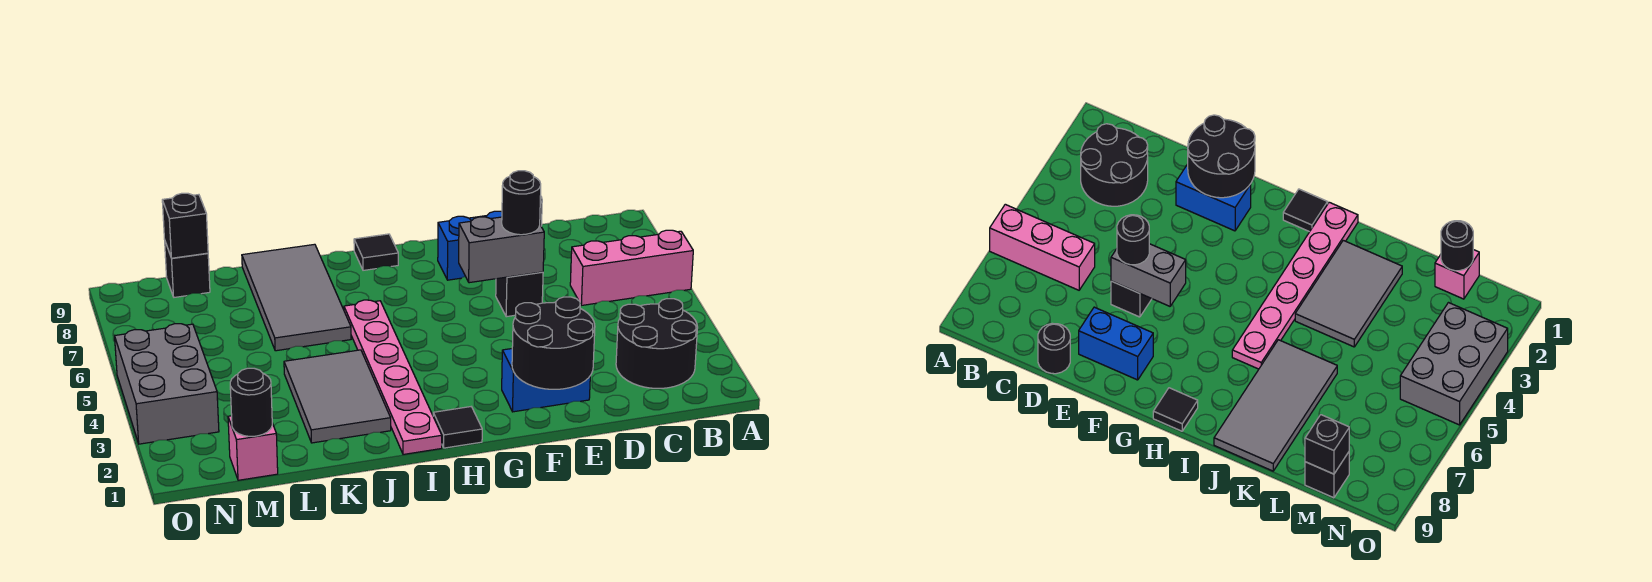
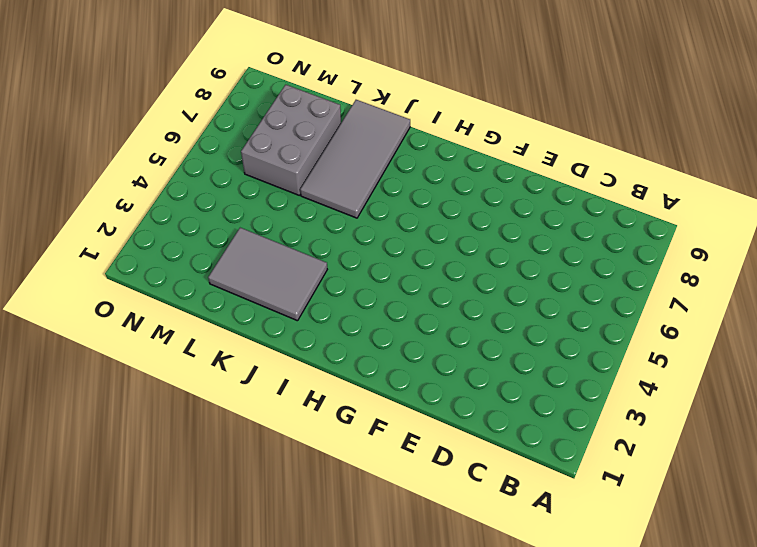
grey 2x3 tile [208,228,327,321] -> grey 2x3 tile turned to [284,350,391,443]
grey 2x3 brick [241,85,341,196] -> grey 2x3 brick moved to [115,324,219,444]
none -> pink 1x3 brick [570,230,693,305]
none -> black 2x2 round brick [616,299,698,388]
none -> black 1x1 round brick [1038,323,1070,374]

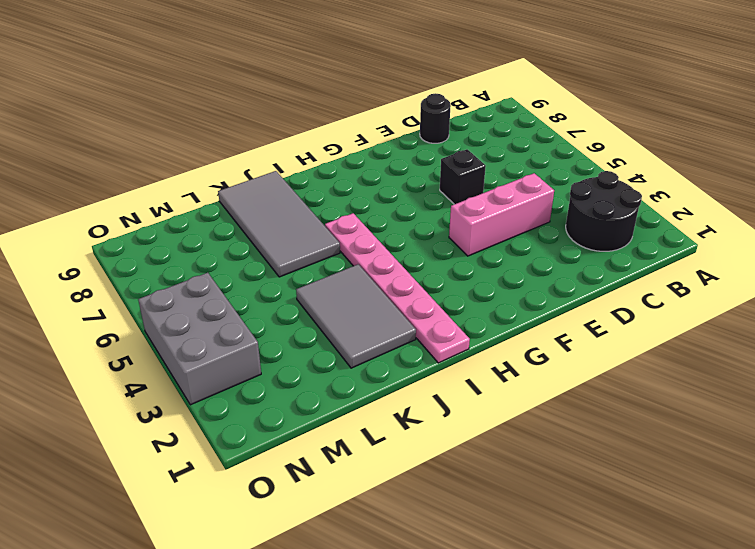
pink 1x3 brick [449,173,554,256] -> pink 1x3 brick moved to [570,230,693,305]
none -> blue 1x2 brick [502,349,590,412]
none -> blue 1x2 brick [438,211,502,280]
none -> black 1x1 tile [433,407,482,448]

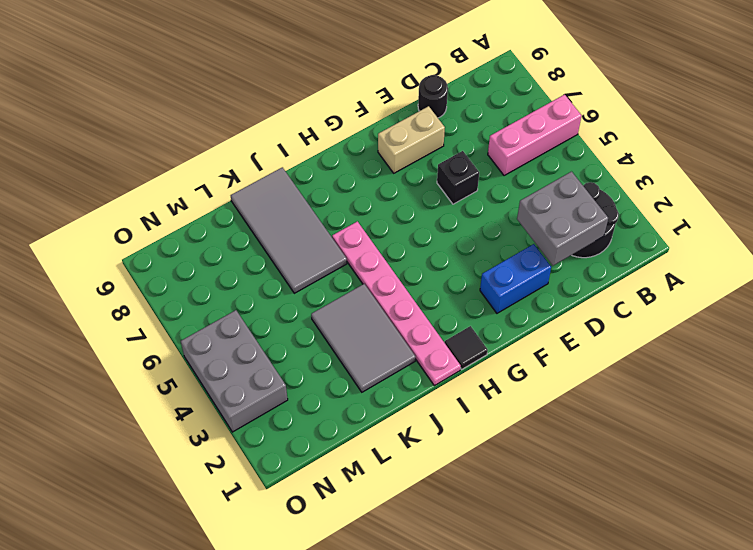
grey 2x2 brick [517,172,608,265] -> none
tan 1x2 brick [378,106,445,173] -> blue 1x2 brick [438,211,502,280]
none -> black 1x1 tile [354,234,398,270]
none -> pink 1x1 brick [228,416,278,480]
none -> black 1x1 brick [165,242,210,297]

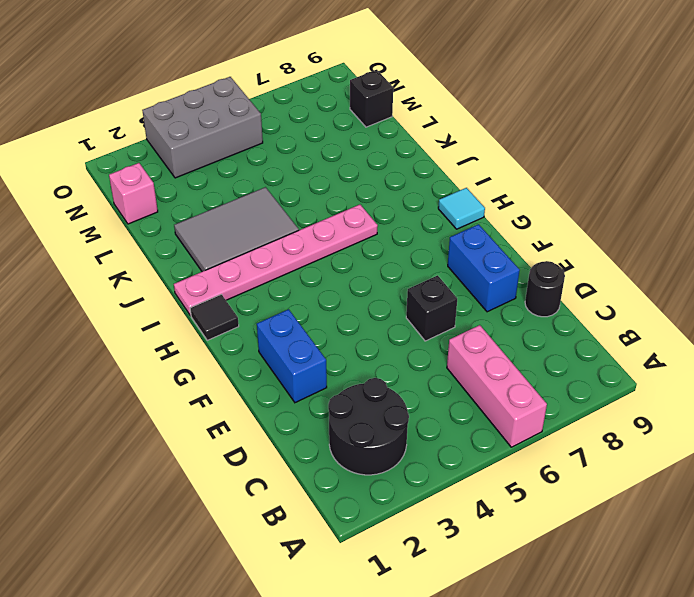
cyan 1x1 tile [438,188,485,229] -> black 1x1 tile [354,234,398,270]
none -> grey 2x4 tile [242,244,351,351]
none -> black 2x2 round brick [512,297,595,389]
none -> grey 1x2 brick [459,217,544,283]

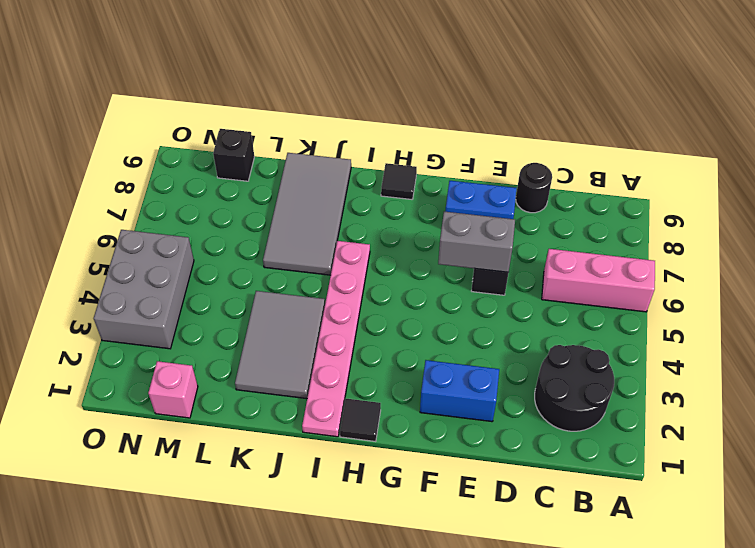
none -> black 2x2 round brick [512,297,595,389]
none -> black 1x1 round brick [230,368,272,436]
none -> black 1x1 brick [162,193,208,258]

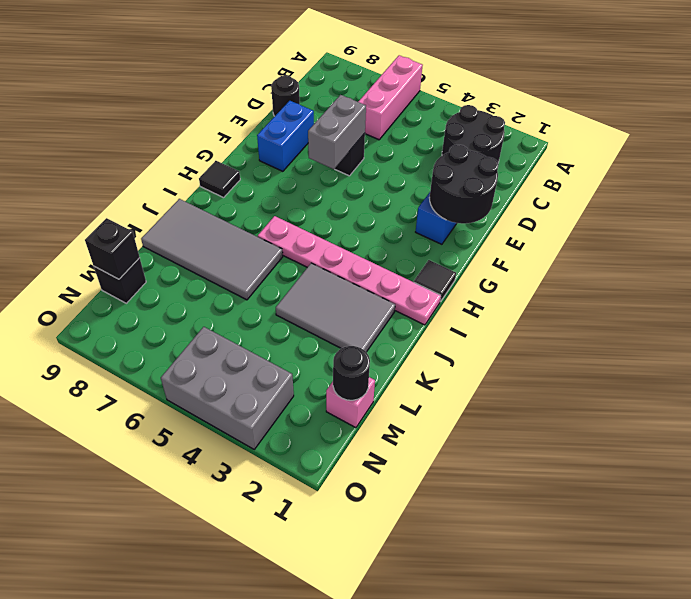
none -> black 1x1 round brick [502,171,541,235]

